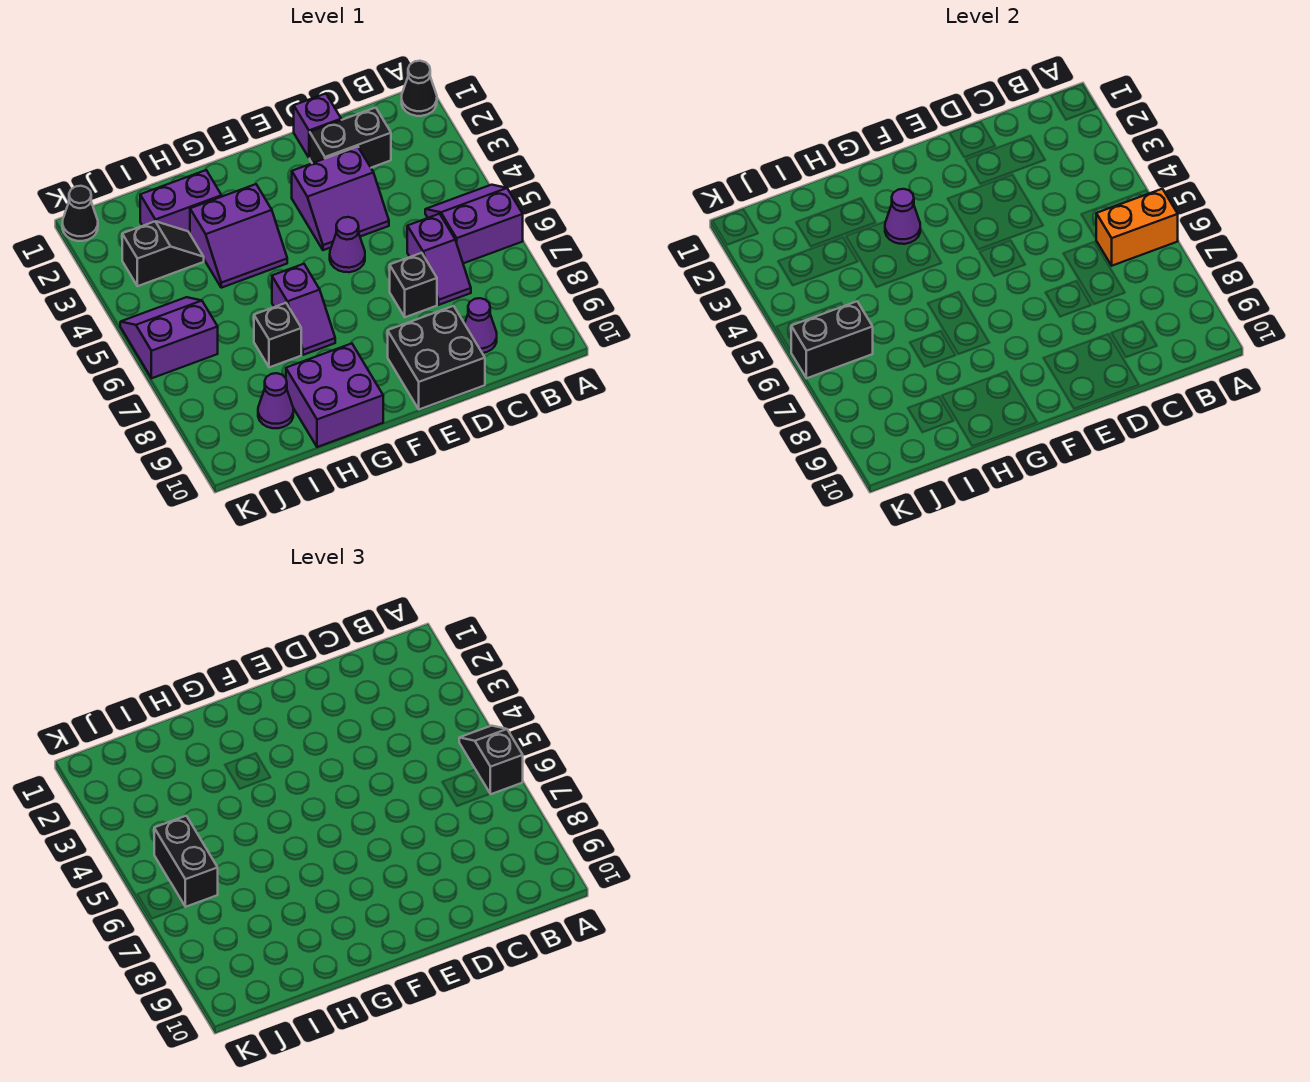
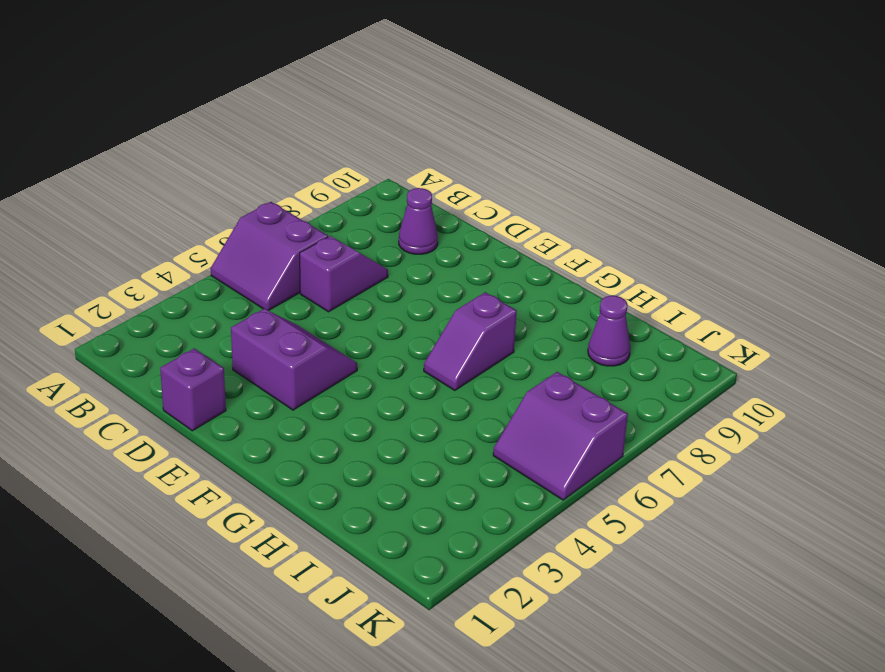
purple 1x2 slope [424,292,517,390] -> purple 1x2 slope turned to [272,264,335,355]
none -> black 1x1 cone [402,61,437,116]
none -> black 1x2 brick [310,108,391,168]
none -> black 1x1 brick [390,253,437,317]

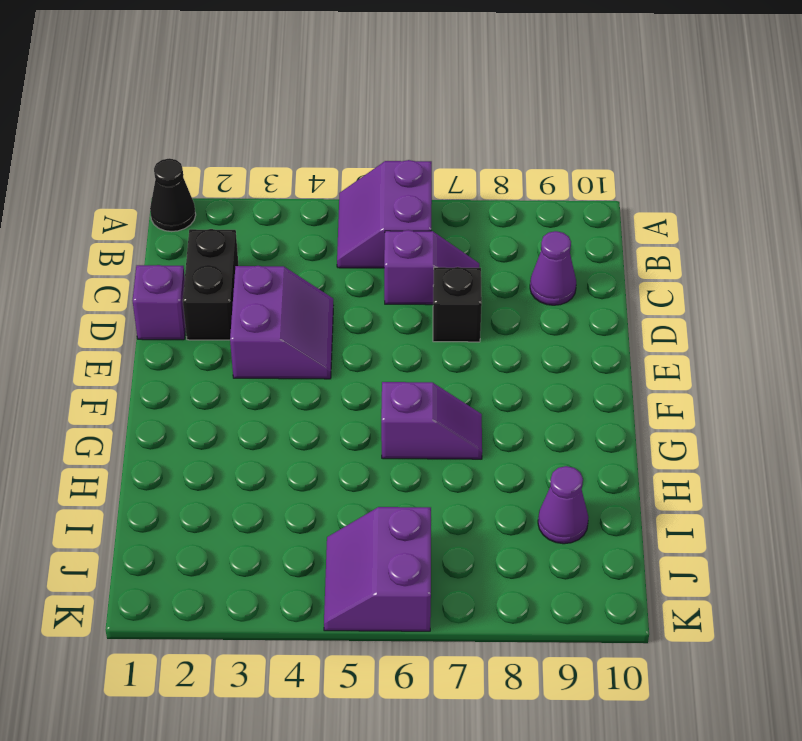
none -> black 2x2 brick [388,306,485,409]
none -> purple 1x1 cone [330,217,365,272]
none -> purple 2x2 slope [190,184,287,288]

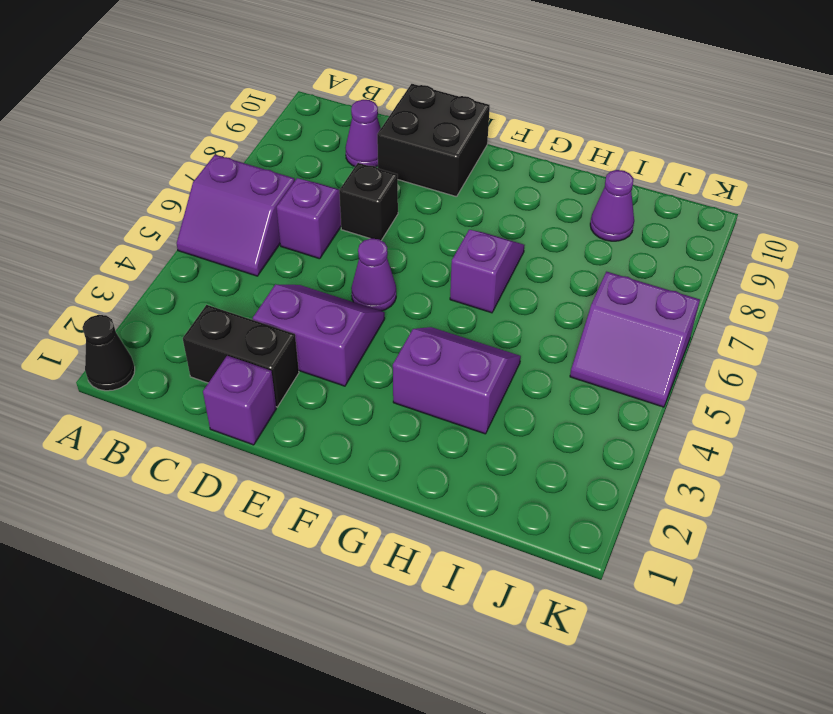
none -> purple 2x2 brick [286,344,383,447]
none -> purple 1x2 brick [140,170,222,233]
none -> black 1x1 brick [254,303,301,367]

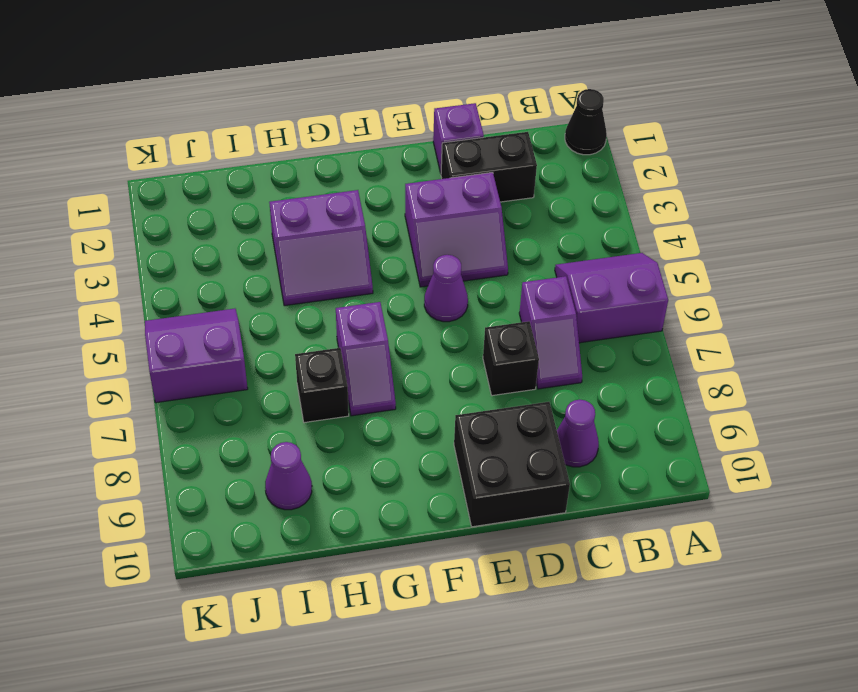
none -> purple 2x2 brick [286,344,383,447]
none -> purple 1x2 brick [140,170,222,233]
none -> black 1x2 slope [122,221,204,286]

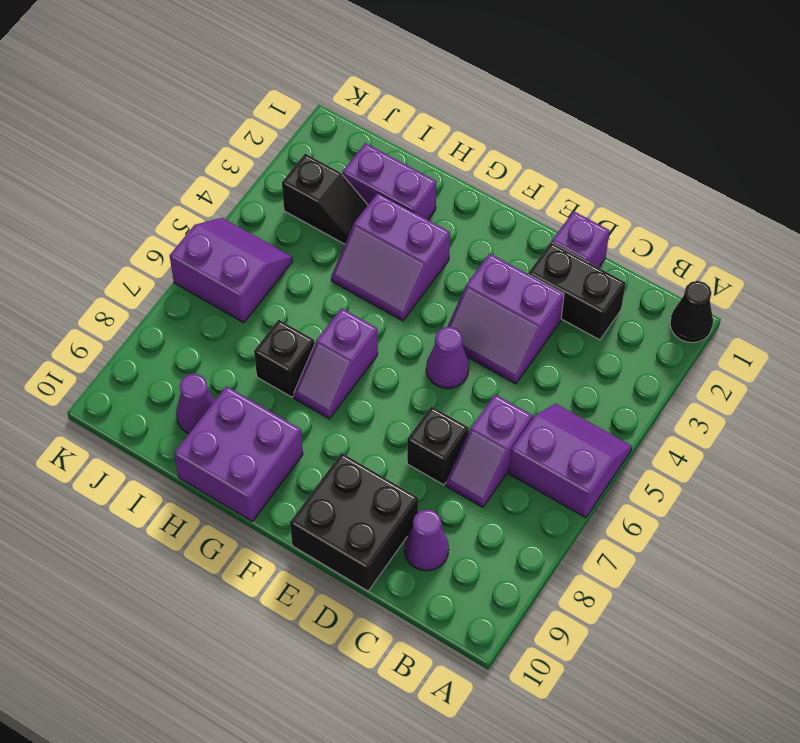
none -> black 1x1 cone [62,186,98,241]
none -> orange 1x2 brick [1096,189,1178,266]
none -> purple 1x1 cone [885,189,920,244]

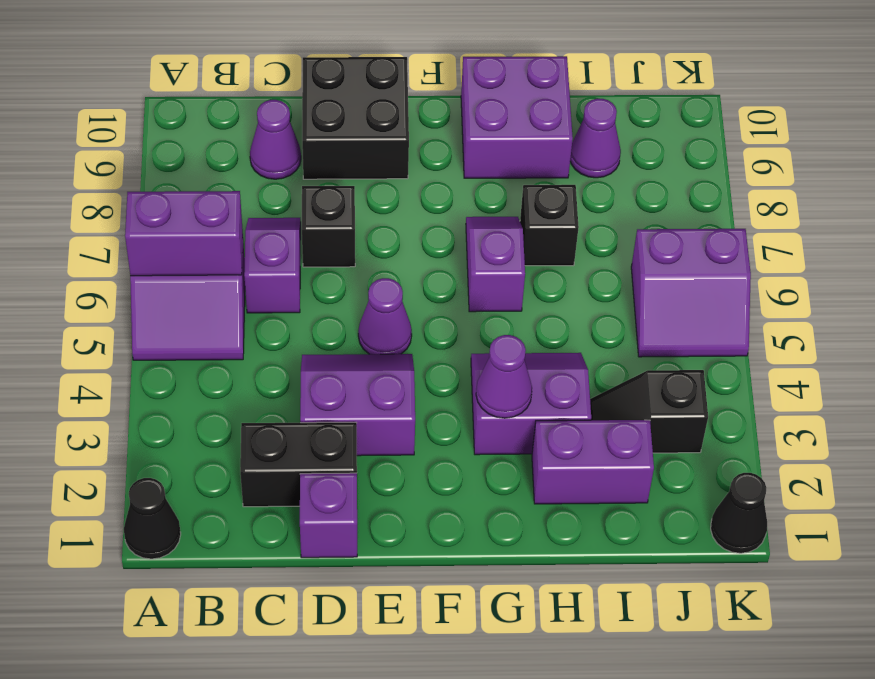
purple 1x2 brick [125,191,243,276] -> orange 1x2 brick [1096,189,1178,266]
none -> black 1x2 brick [791,301,873,378]
none -> black 1x2 slope [459,726,523,794]
none -> black 1x2 brick [154,816,218,907]

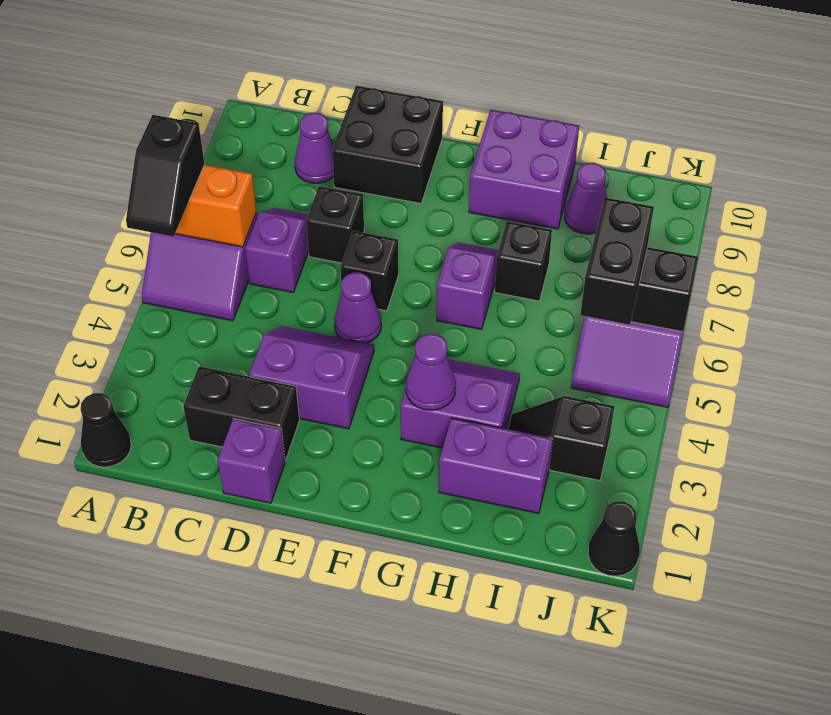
black 1x1 brick [340,231,398,311] -> none

